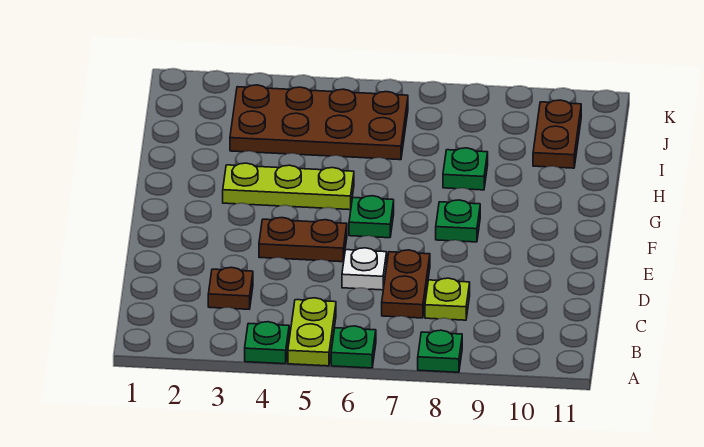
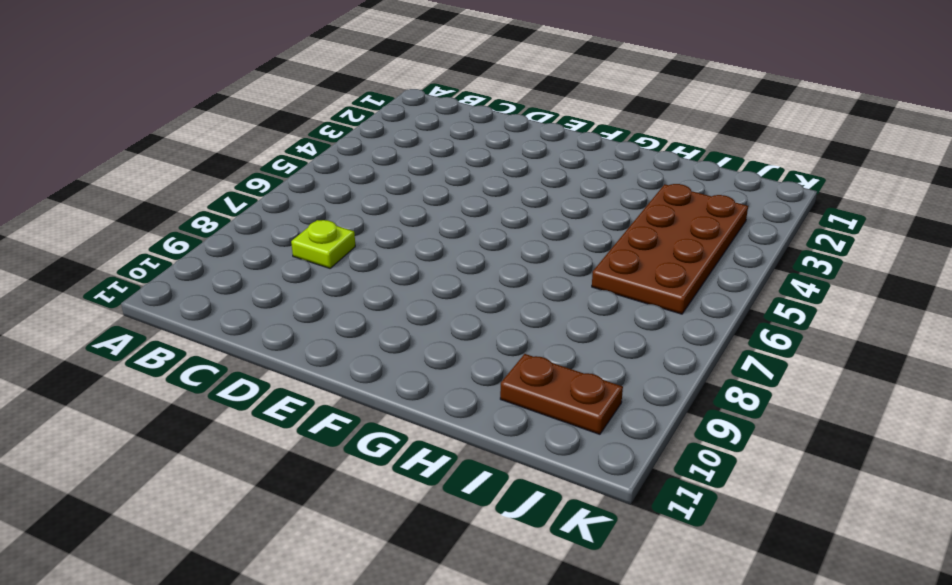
none -> green 1x1 plate [245,322,289,364]
none -> lime 1x2 plate [288,298,336,366]
none -> green 1x1 plate [331,326,376,368]

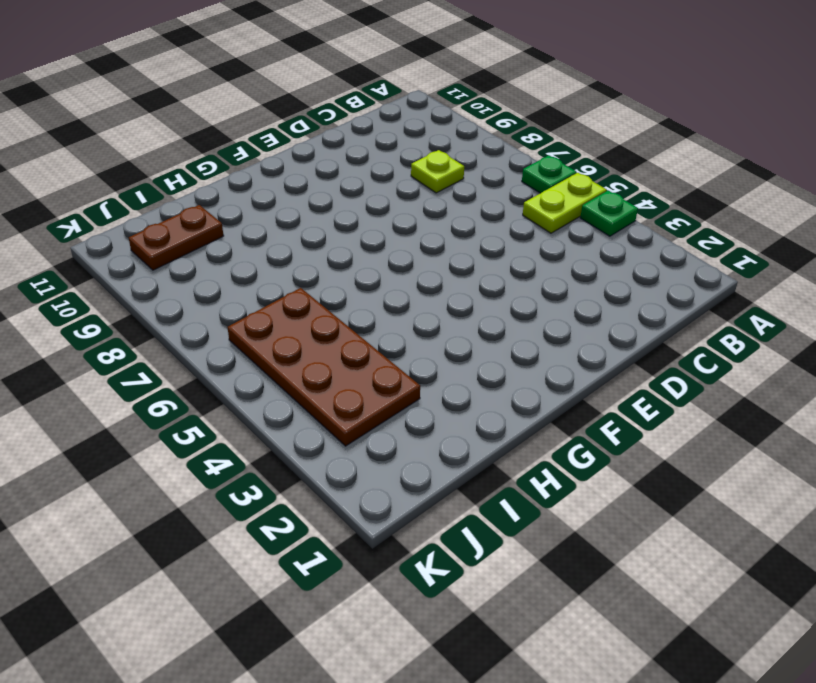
none -> green 1x1 plate [418,330,462,372]
none -> brown 1x1 plate [208,267,253,309]
none -> brown 1x2 plate [382,250,430,318]

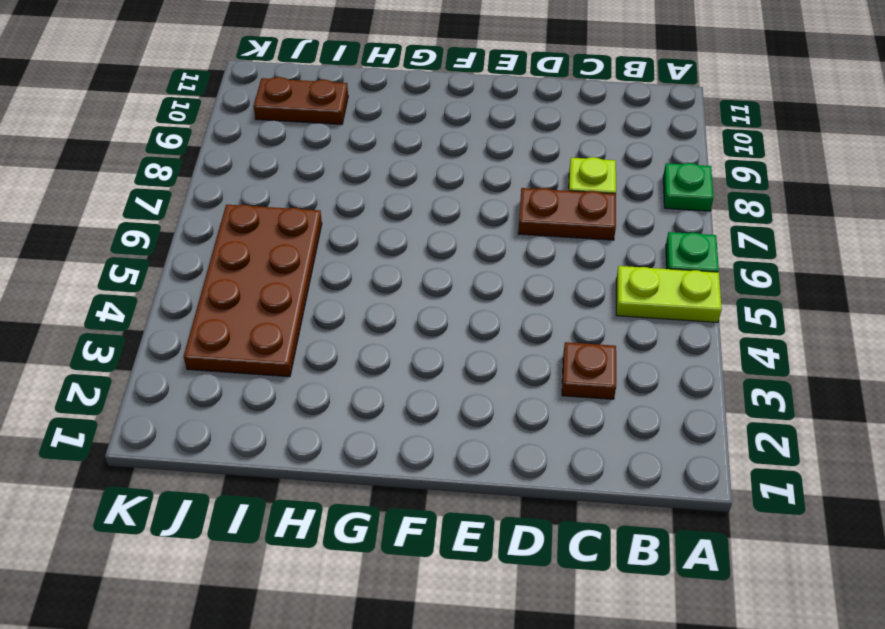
none -> green 1x1 plate [245,322,289,364]
none -> white 1x1 plate [342,248,387,290]
none -> brown 1x2 plate [259,218,347,262]

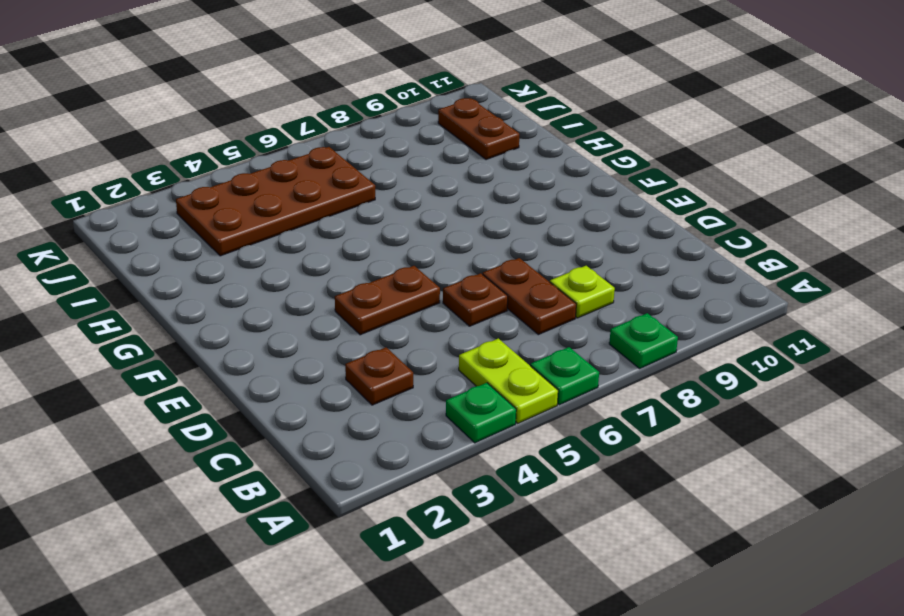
brown 1x1 plate [443,273,508,326] -> white 1x1 plate [342,248,387,290]
none -> green 1x1 plate [349,196,394,238]
none -> green 1x1 plate [436,200,480,242]
none -> lime 1x3 plate [223,163,354,210]

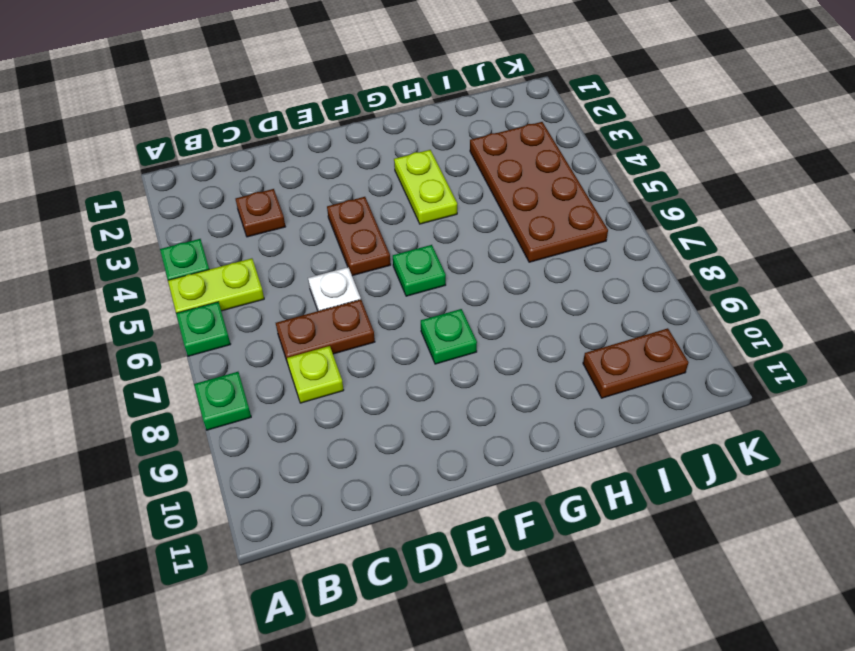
lime 1x2 plate [394,150,457,224] -> lime 1x3 plate [223,163,354,210]
none -> green 1x1 plate [443,148,488,190]

